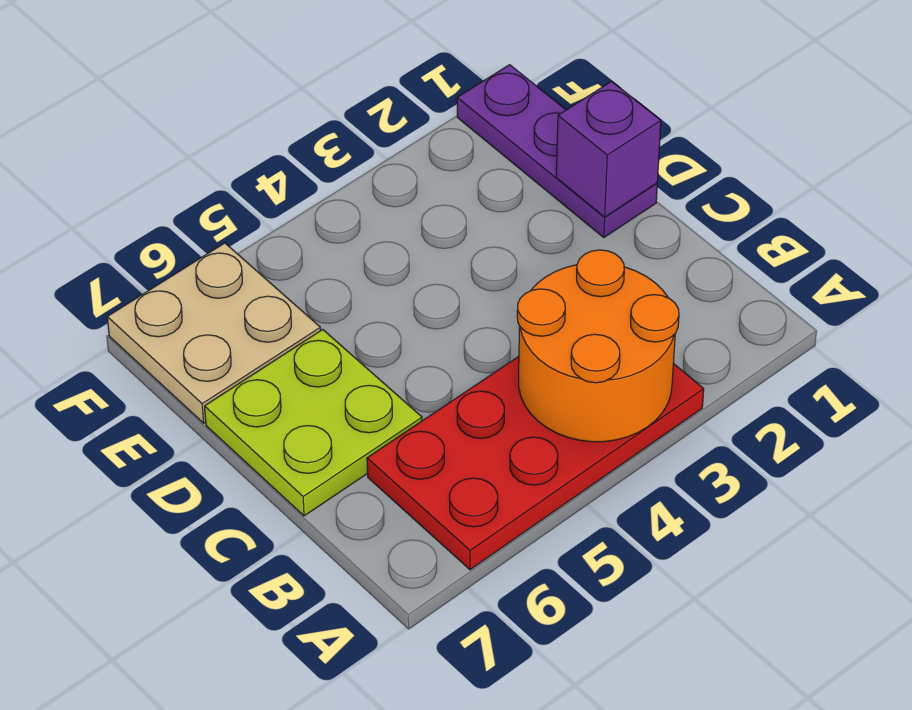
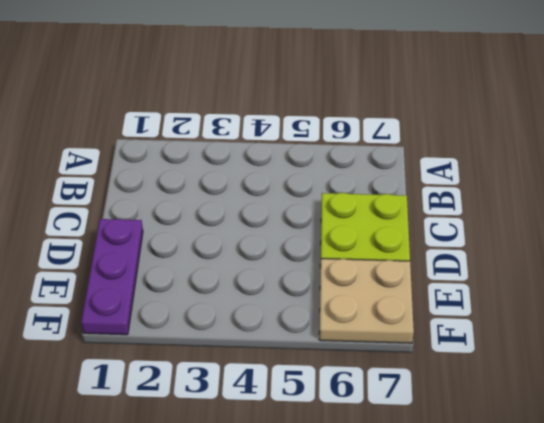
none -> red 2x4 plate [367,356,704,570]
none -> orange 2x2 round brick [517,250,679,442]

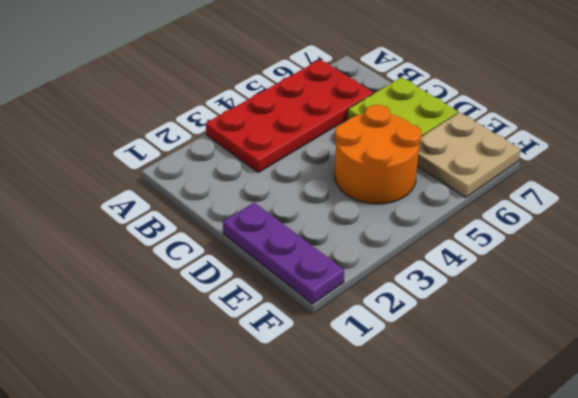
orange 2x2 round brick [335,105,422,204] -> orange 2x2 round brick moved to [517,250,679,442]
none -> purple 1x1 brick [556,81,661,217]

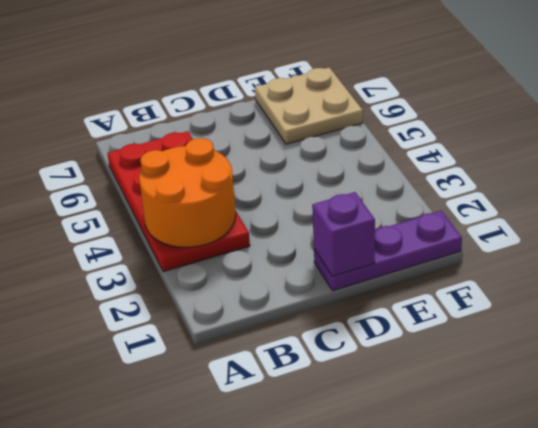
none -> lime 2x2 plate [205,330,422,516]

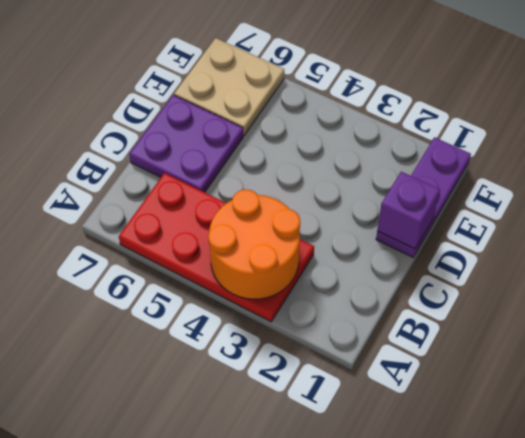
purple 2x2 plate [129,95,243,192] -> lime 2x2 plate [205,330,422,516]

